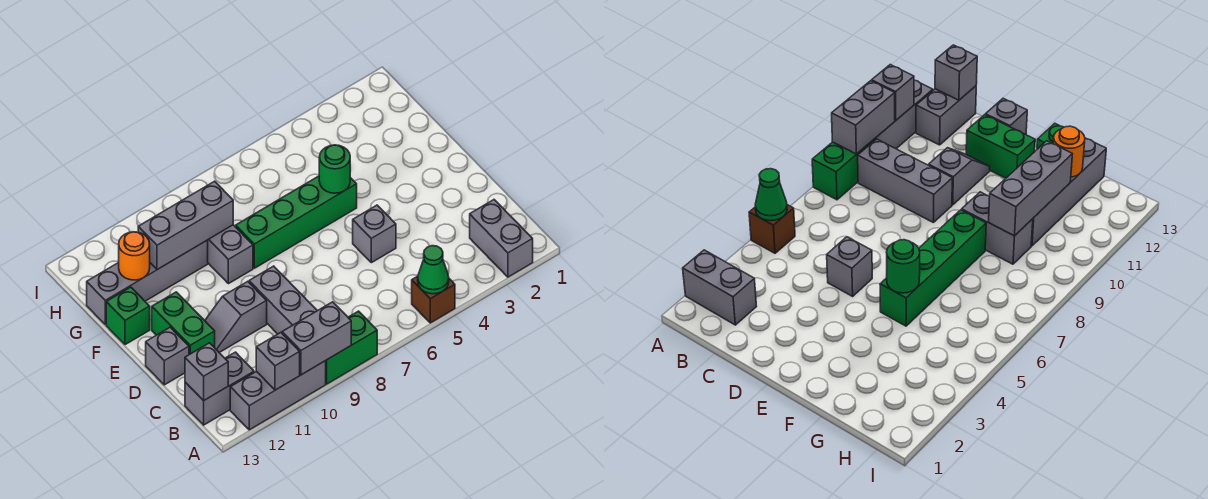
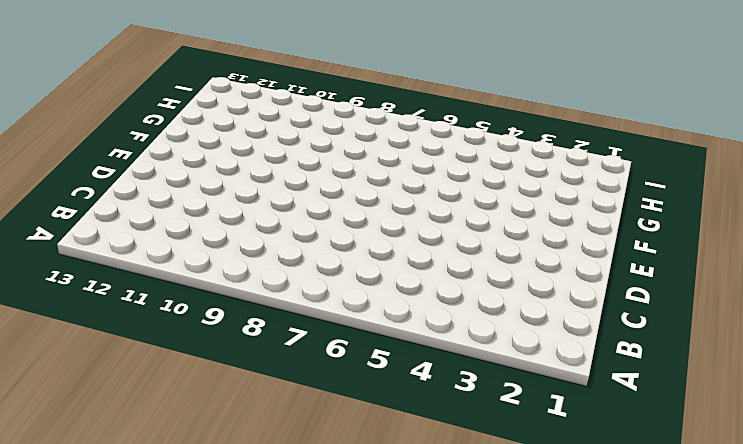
none -> grey 1x2 brick [470,200,533,277]
none -> brown 1x1 brick [412,276,455,323]
none -> green 1x2 brick [326,311,377,384]

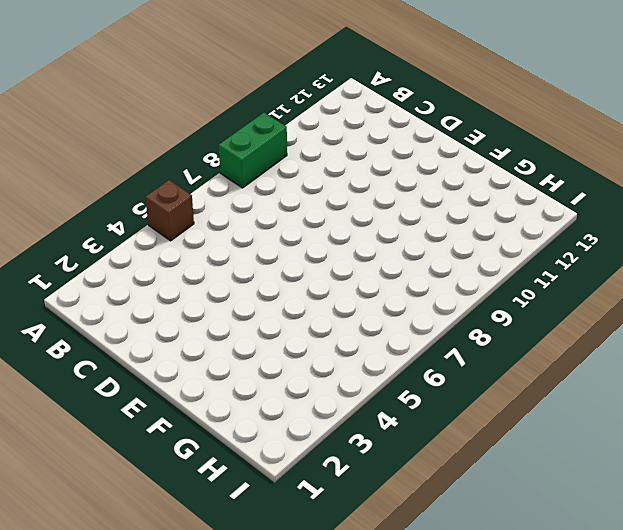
none -> grey 1x2 brick [470,200,533,277]
none -> grey 1x3 brick [230,361,326,430]
none -> grey 1x3 brick [249,266,317,334]

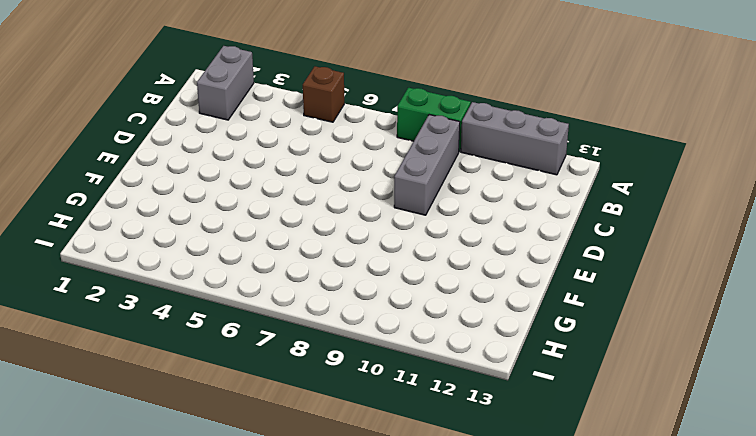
none -> grey 1x2 brick [185,352,254,425]
none -> grey 1x1 brick [353,205,396,263]
none -> grey 1x2 slope [205,281,267,353]

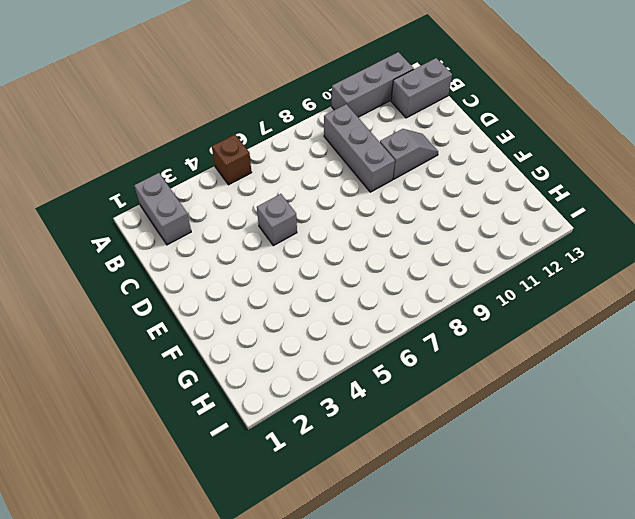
none -> green 1x2 brick [326,311,377,384]
none -> green 1x2 brick [152,292,215,355]
none -> grey 1x1 brick [146,327,189,385]

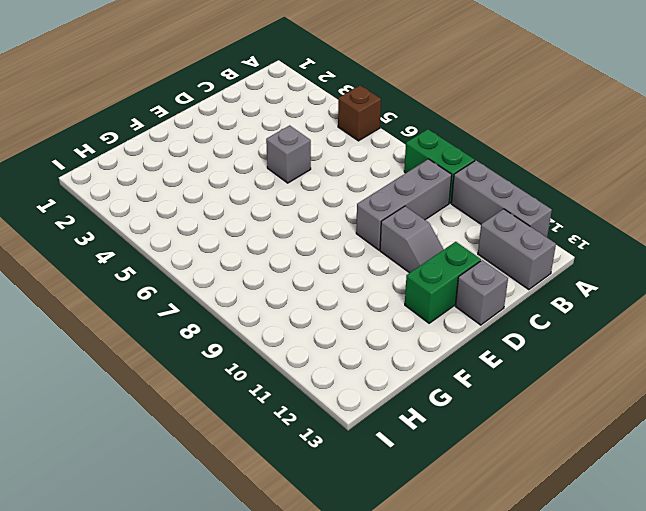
none -> grey 1x2 brick [470,200,533,277]
none -> green 1x4 brick [236,176,357,268]
none -> grey 1x2 brick [208,225,253,284]

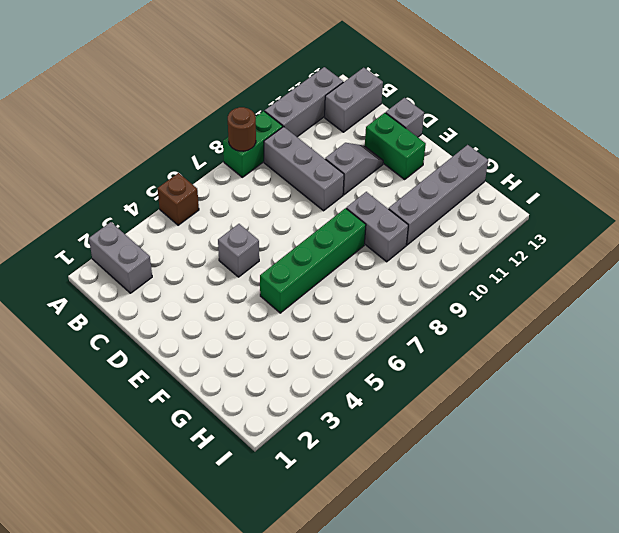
brown 1x1 round brick [228,107,256,151] -> none
none -> green 1x1 brick [106,287,150,345]
none -> green 1x1 cone [418,246,449,294]
none -> grey 1x2 brick [282,302,351,375]

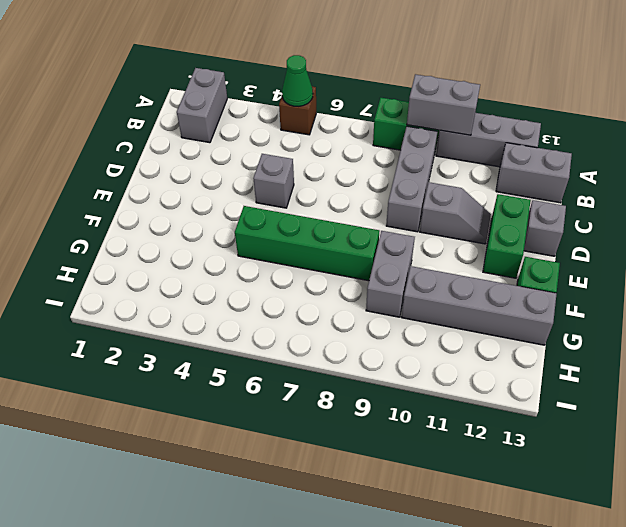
none -> grey 1x1 brick [256,333,300,390]
none -> grey 1x1 brick [185,343,228,401]
none -> green 1x1 round brick [319,145,350,193]

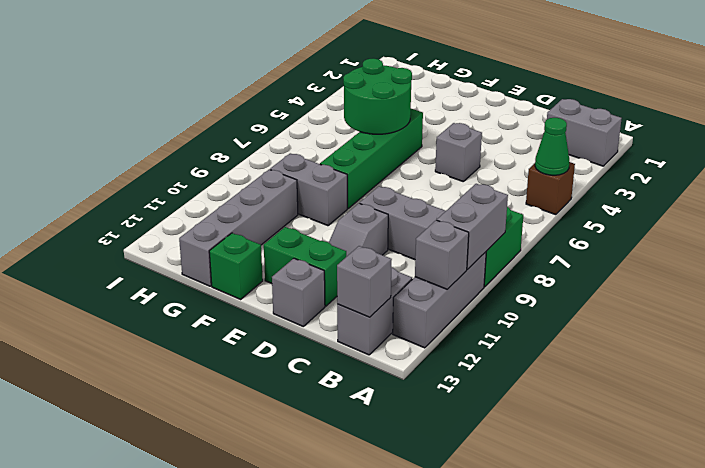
green 2x2 round brick [343,58,412,134] -> green 1x1 round brick [319,145,350,193]
none -> grey 1x3 brick [138,181,233,270]
none -> orange 1x1 round brick [119,232,150,280]

